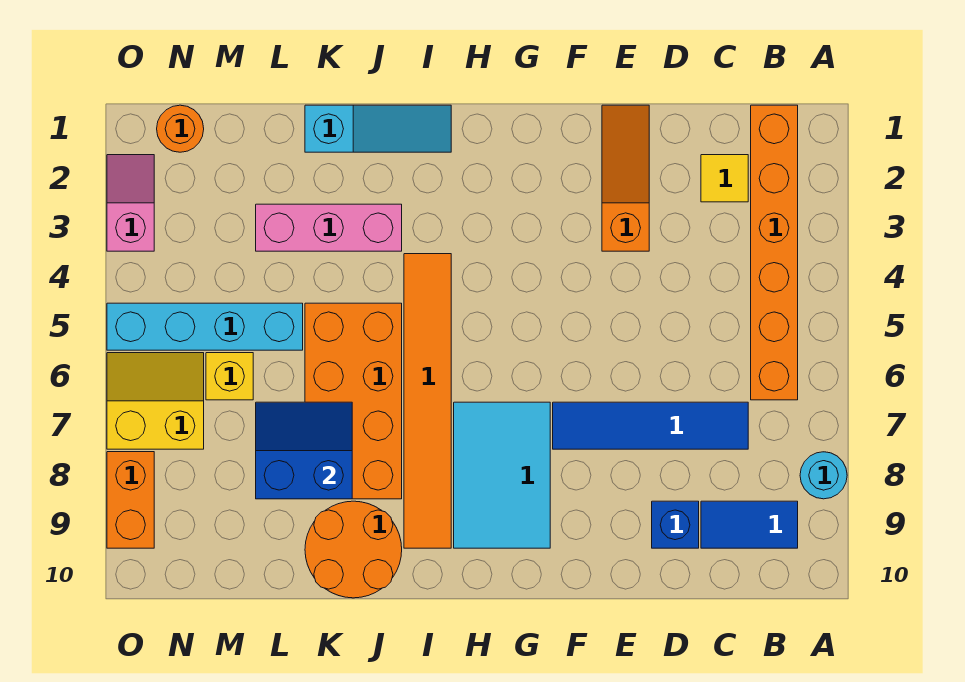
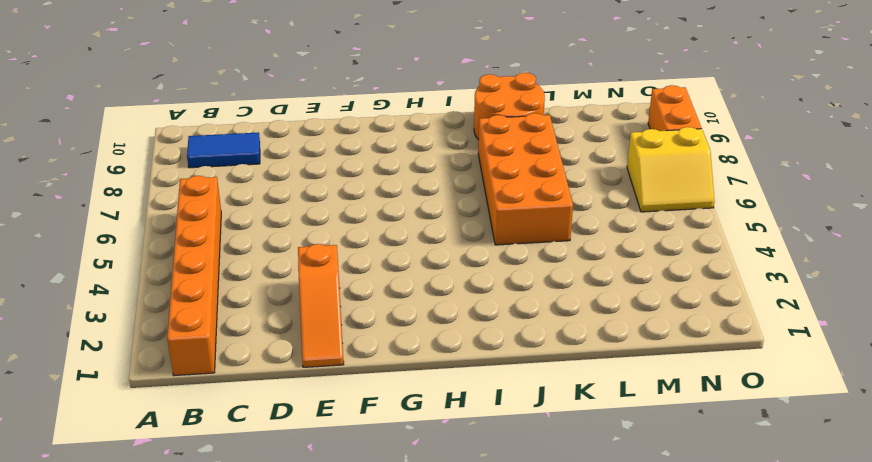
none -> cyan 1x1 round brick [800,452,847,499]
none -> yellow 1x1 tile [701,155,748,202]
none -> blue 1x4 tile [553,402,748,449]

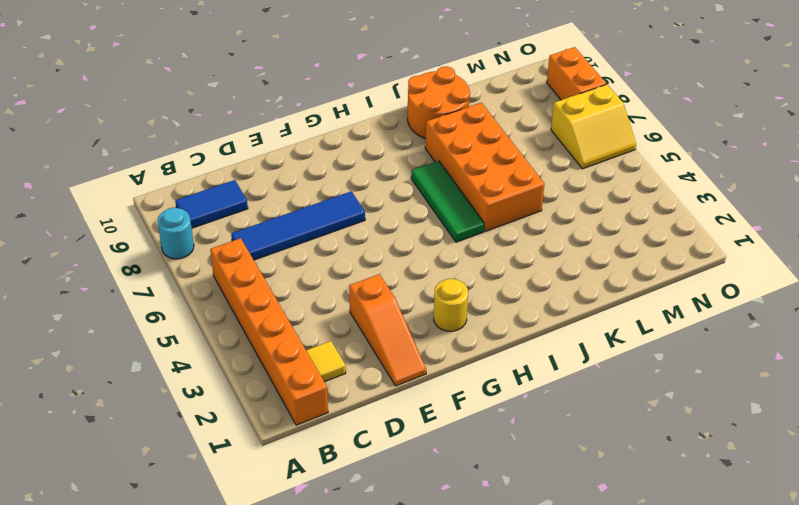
yellow 1x1 round brick [434,279,468,331] -> none
green 1x3 tile [411,161,484,242] -> orange 1x6 tile [404,254,451,548]
none -> blue 1x1 brick [652,501,699,548]
none -> cyan 2x3 tile [454,402,550,548]
none -> cyan 1x3 slope [305,105,451,152]

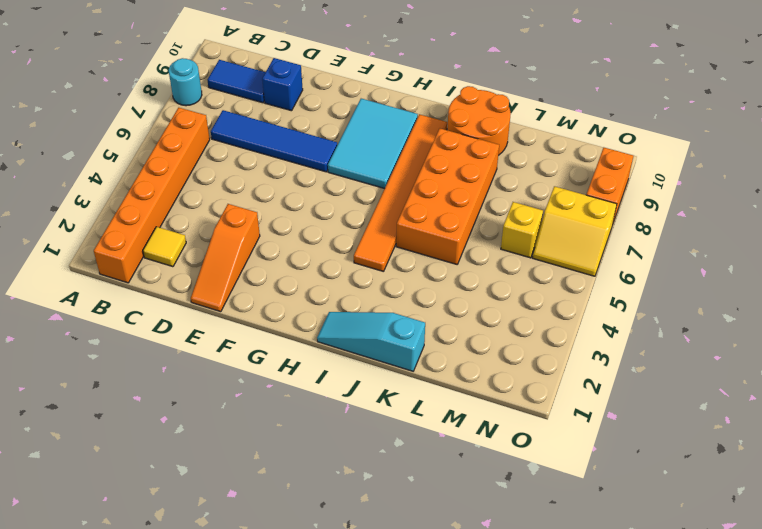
none -> pink 1x3 brick [256,204,402,251]
none -> cyan 1x4 brick [107,303,303,350]
none -> orange 1x1 round brick [157,105,204,152]

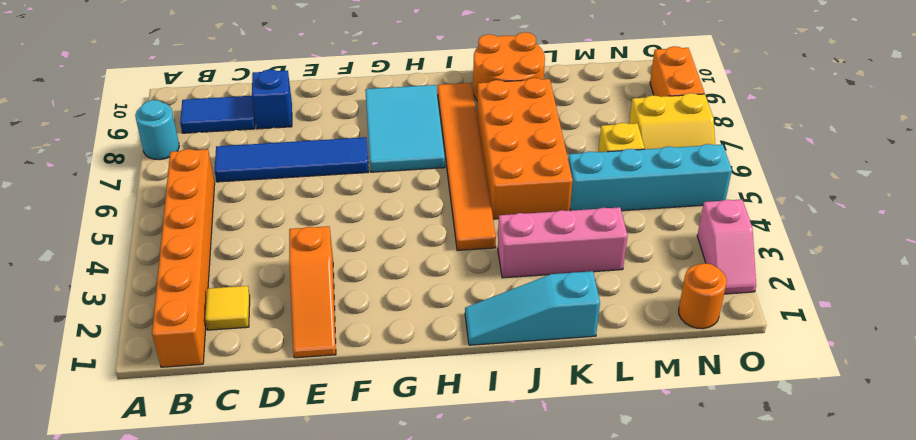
none -> blue 2x2 slope [256,402,352,499]

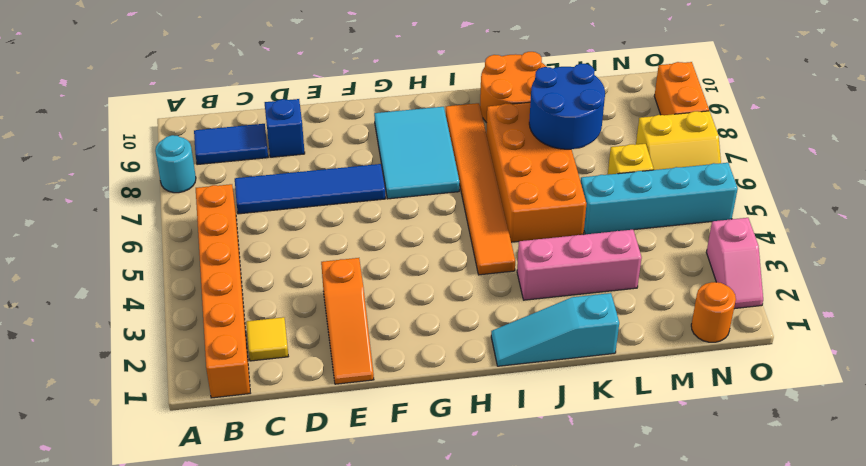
blue 2x2 round brick [529,64,605,149] -> blue 2x2 slope [256,402,352,499]

